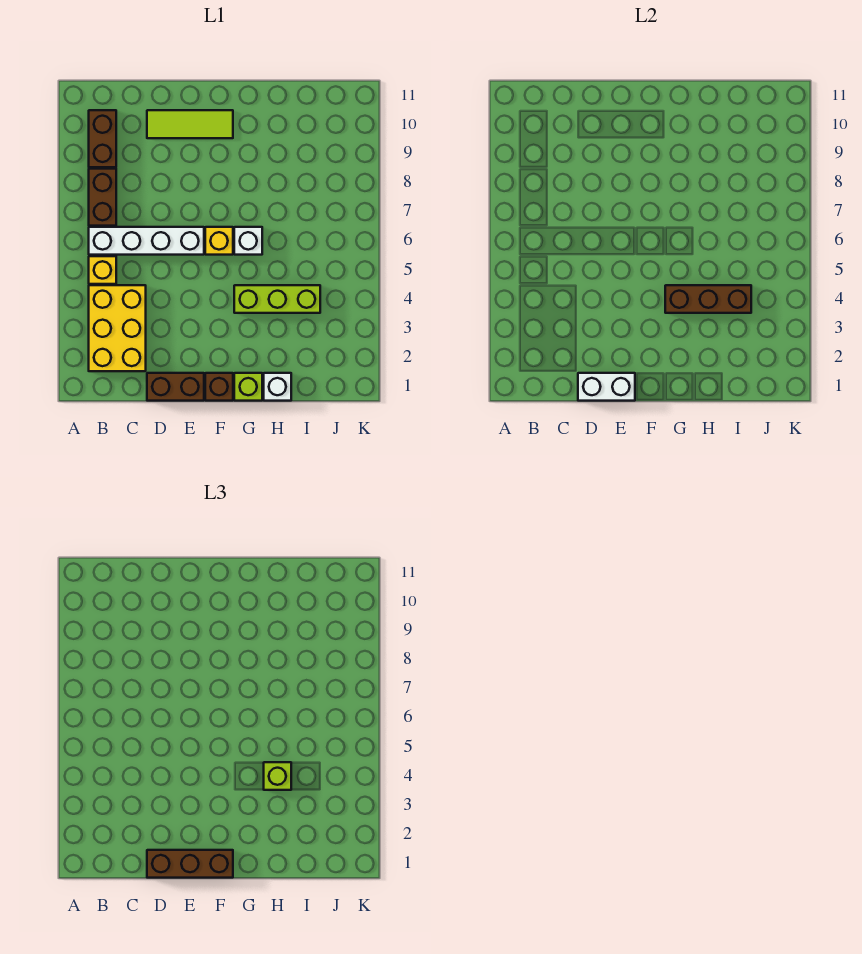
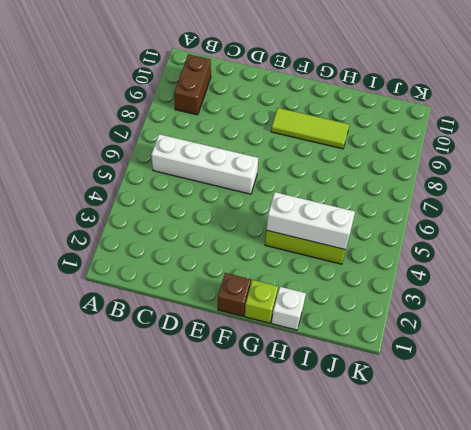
lime 1x3 tile [271,108,349,149] -> lime 1x3 tile moved to [147,110,233,138]
white 1x3 brick [266,192,355,250] -> brown 1x3 brick [665,285,751,313]
none -> yellow 2x3 brick [89,285,146,371]
none -> yellow 1x1 brick [89,256,116,284]
none -> brown 1x2 brick [89,169,116,226]

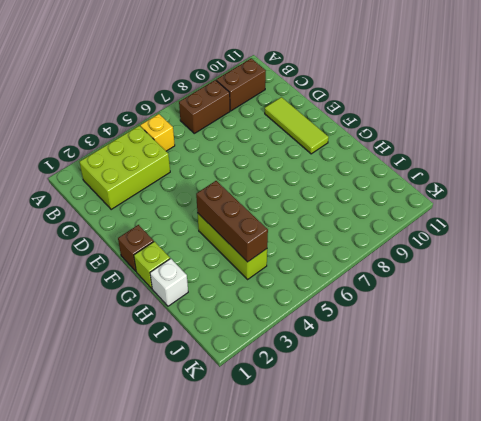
lime 2x3 brick [79,126,170,209] -> yellow 2x3 brick [89,285,146,371]
none -> white 1x4 brick [89,227,204,255]
none -> brown 1x2 brick [147,373,204,401]
none -> yellow 1x1 brick [205,227,233,255]

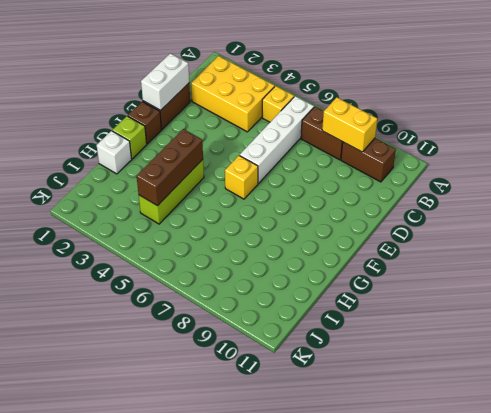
yellow 1x2 brick [322,97,377,152] -> none
none -> lime 1x3 tile [147,110,233,138]
none -> white 1x1 brick [234,227,262,255]
none -> brown 1x3 brick [147,850,233,878]

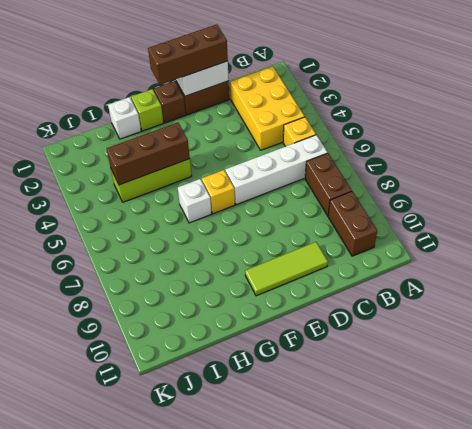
none -> lime 1x1 brick [264,762,291,790]

